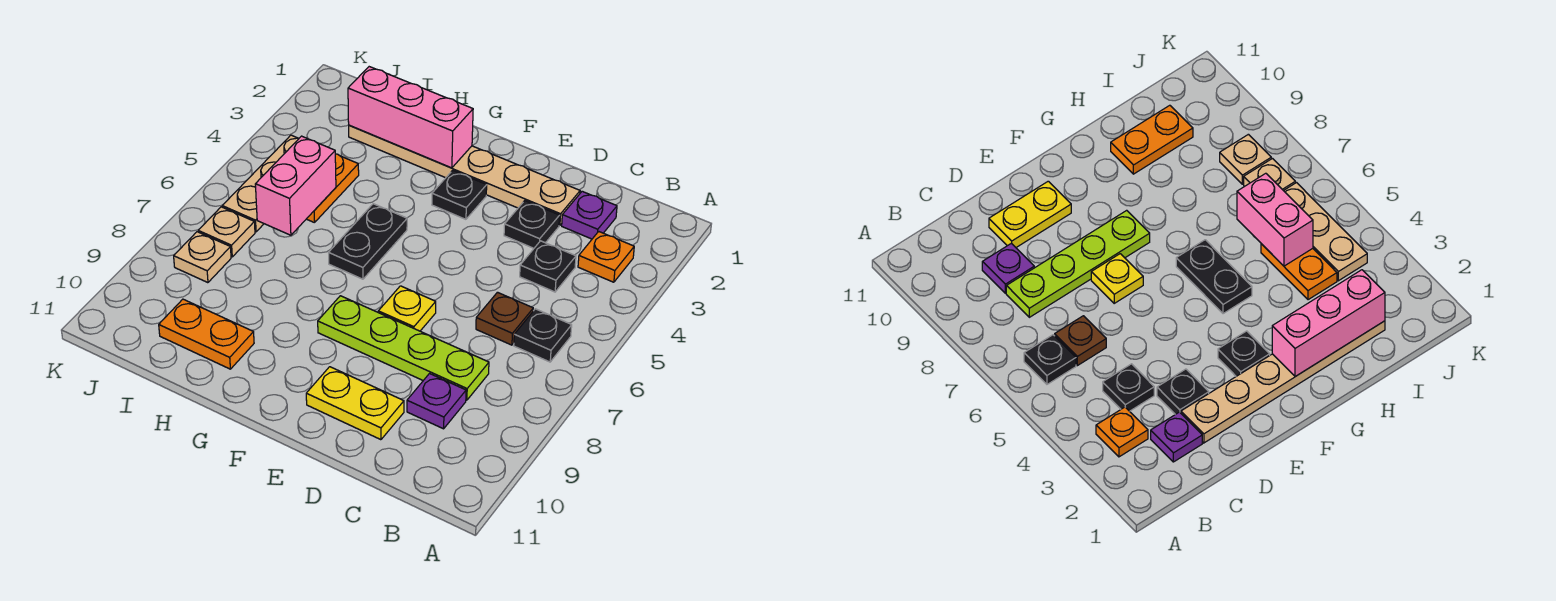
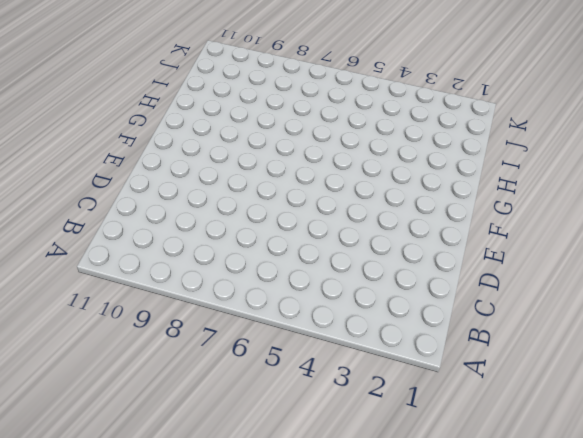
none -> orange 1x1 plate [578,231,634,282]
none -> black 1x1 plate [514,309,572,362]
none -> purple 1x1 plate [562,191,617,239]

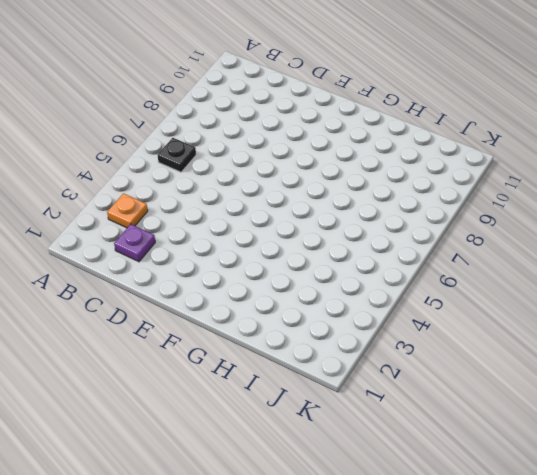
none -> black 1x1 plate [520,241,576,292]
none -> brown 1x1 plate [476,292,533,345]
none -> lime 1x4 plate [318,296,489,400]

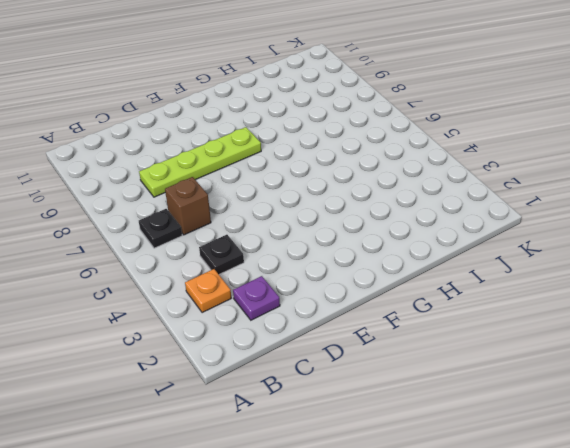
brown 1x1 brick [165,177,211,235] -> brown 1x1 plate [476,292,533,345]
none -> purple 1x1 plate [407,374,466,429]
none -> tan 1x6 plate [349,125,580,226]
none -> black 1x1 plate [504,201,560,248]

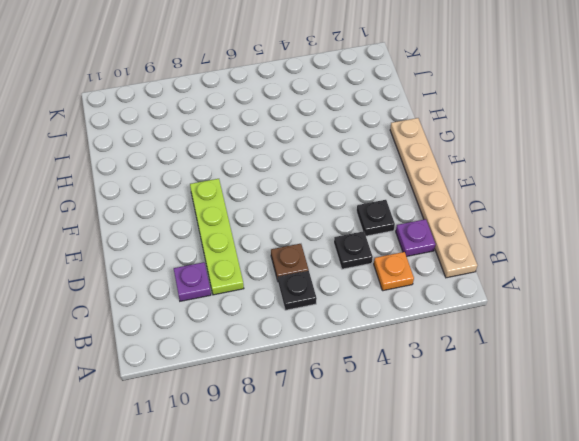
tan 1x6 plate [390,118,477,278] -> tan 1x6 plate moved to [349,125,580,226]
none -> yellow 1x2 plate [306,367,404,440]
none -> yellow 1x1 plate [378,286,436,331]
none -> black 1x1 plate [432,170,487,219]

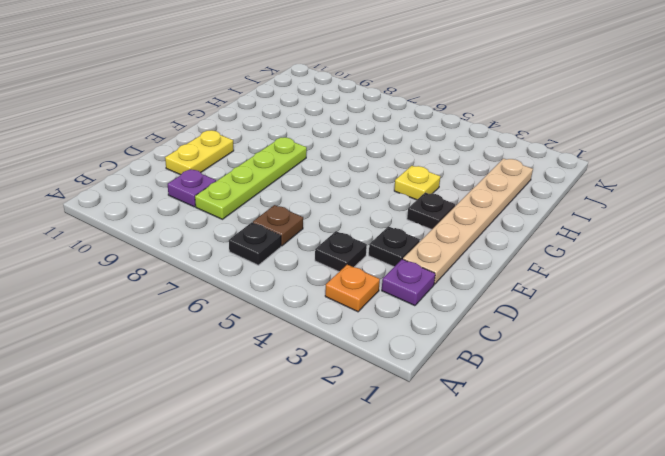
yellow 1x1 plate [394,166,440,200] -> yellow 1x1 plate moved to [378,286,436,331]
none -> black 1x2 plate [329,204,407,279]
none -> orange 1x2 plate [159,299,254,369]
none -> orange 1x2 plate [307,154,359,223]

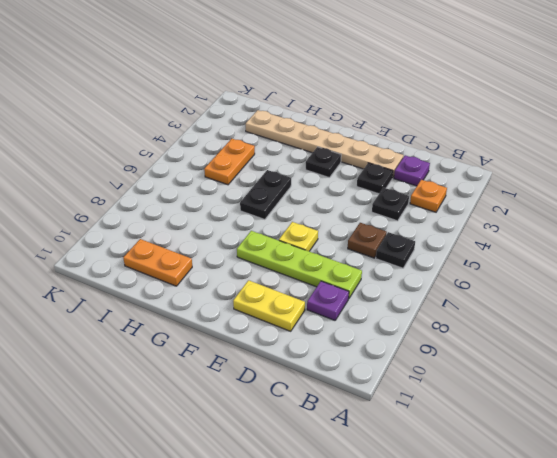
none -> tan 1x3 plate [222,135,299,232]
none -> tan 1x1 plate [198,207,255,257]
none -> tan 1x1 plate [174,232,231,283]

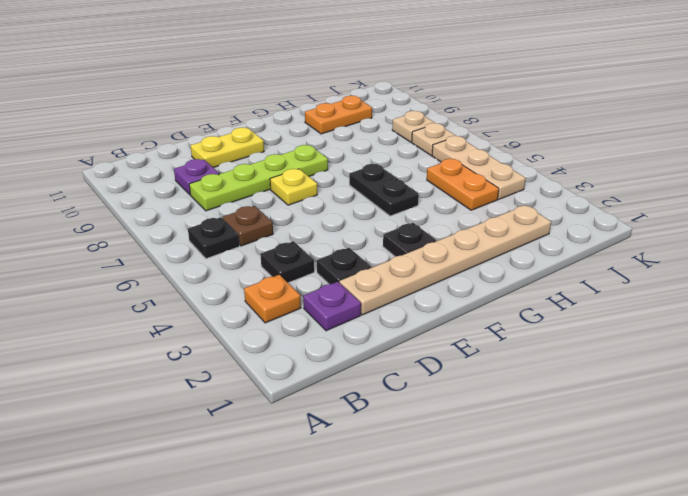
none -> pink 1x3 brick [348,67,473,168]
none -> pink 1x2 brick [255,136,336,235]

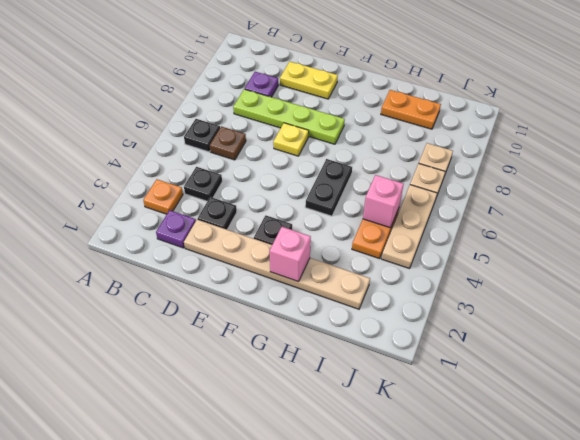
pink 1x1 brick [270,227,311,282] -> pink 1x3 brick [348,67,473,168]
pink 1x1 brick [363,175,404,228] -> pink 1x2 brick [255,136,336,235]

